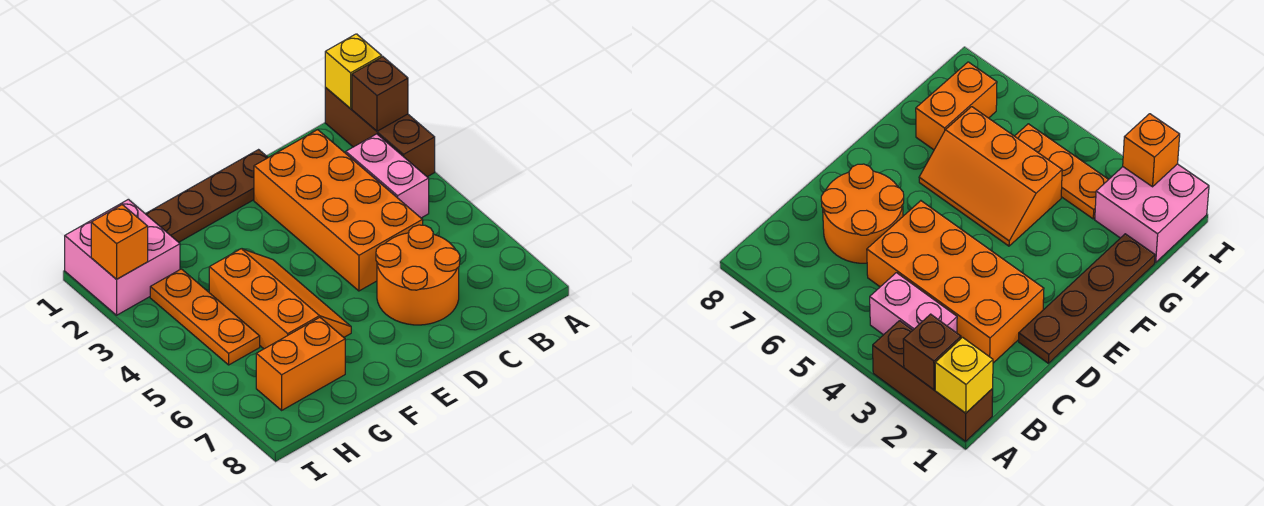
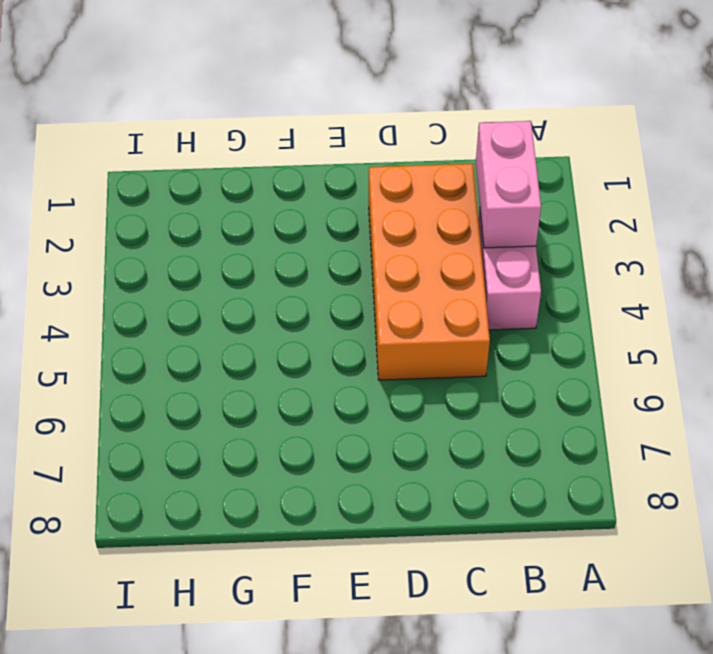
pink 1x2 brick [476,121,541,248] -> none
none -> brown 1x3 brick [325,88,435,177]
none -> orange 2x2 round brick [376,225,460,325]
none -> brown 1x4 plate [146,150,268,242]

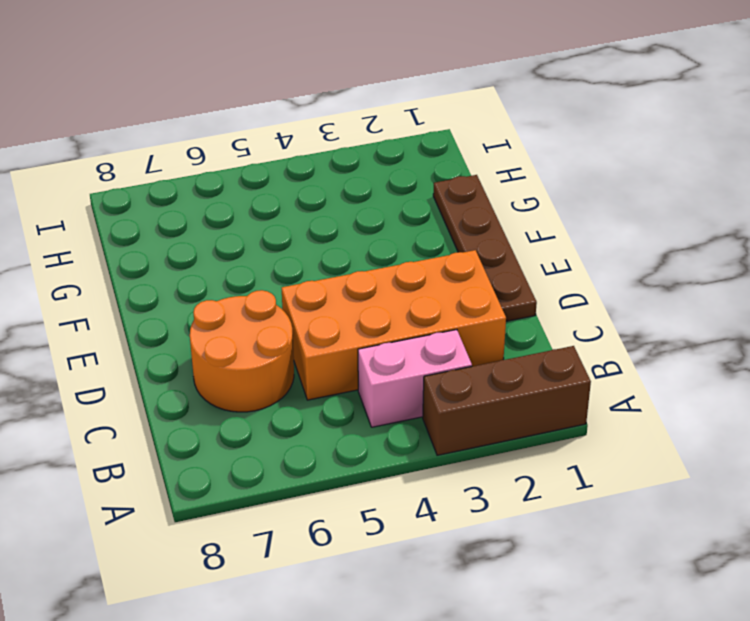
none -> orange 2x3 slope [209,249,351,349]
none -> orange 1x2 brick [256,317,345,410]
none -> pink 2x2 brick [65,199,180,315]

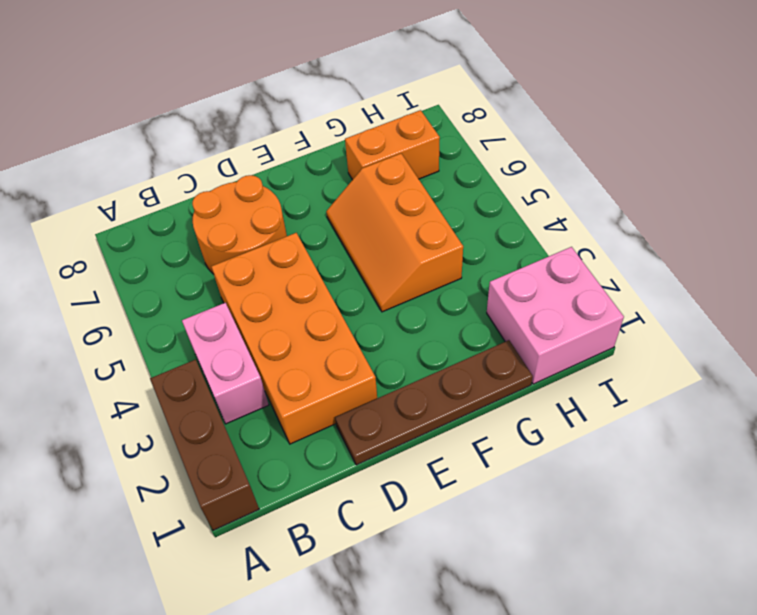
none -> orange 1x3 plate [150,269,260,365]
none -> yellow 1x1 brick [325,34,382,109]
none -> brown 1x1 brick [352,57,408,131]

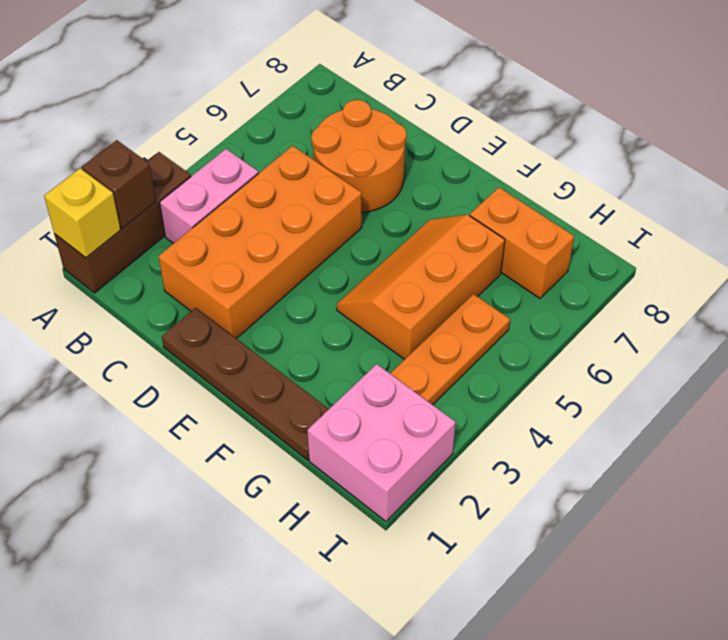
none -> orange 1x1 brick [91,205,148,279]

